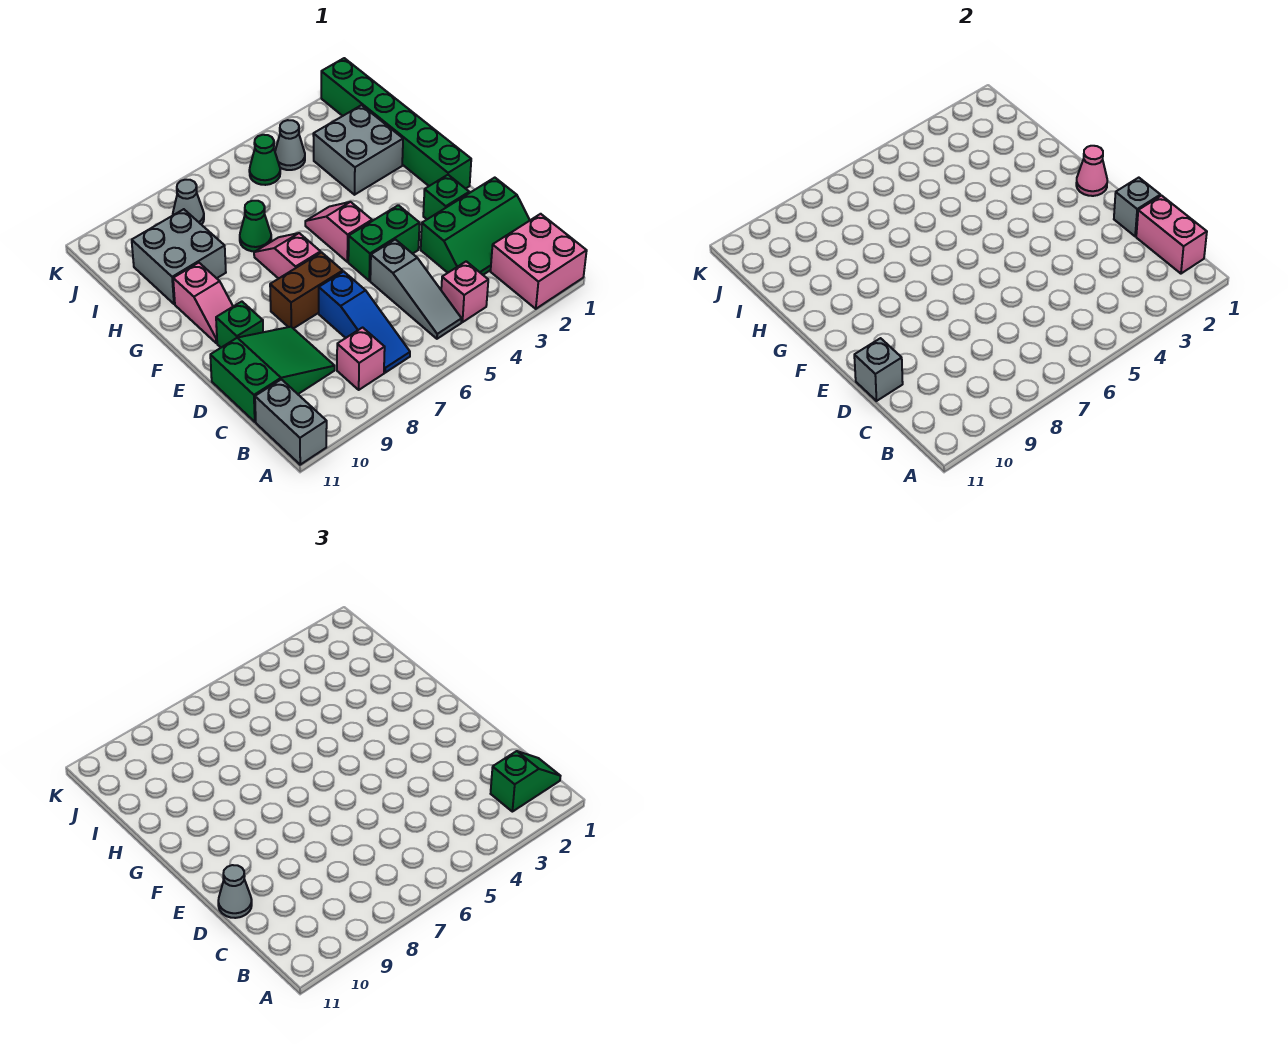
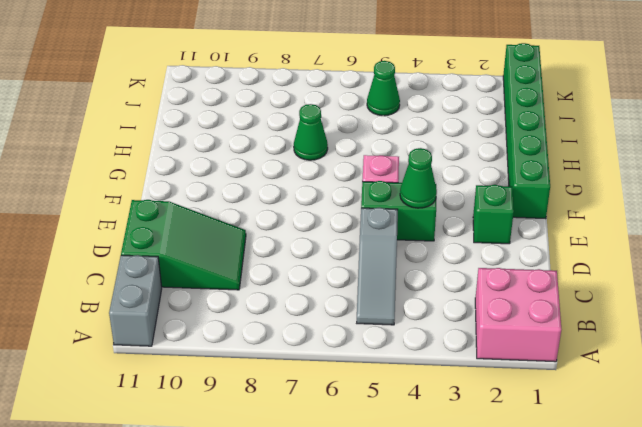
green 1x1 cone [400,148,437,208] -> none
none -> pink 1x1 brick [441,261,488,322]
none -> blue 1x3 slope [319,272,410,373]
none -> pink 1x1 brick [337,328,385,390]

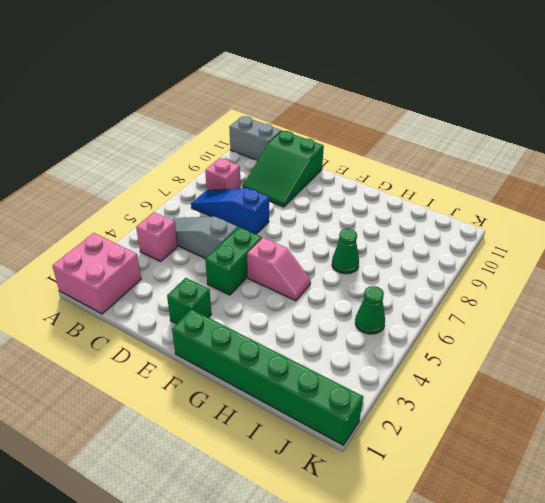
none -> green 2x3 slope [421,178,530,275]
none -> brown 1x2 brick [270,252,343,329]
none -> green 1x1 brick [216,301,263,347]

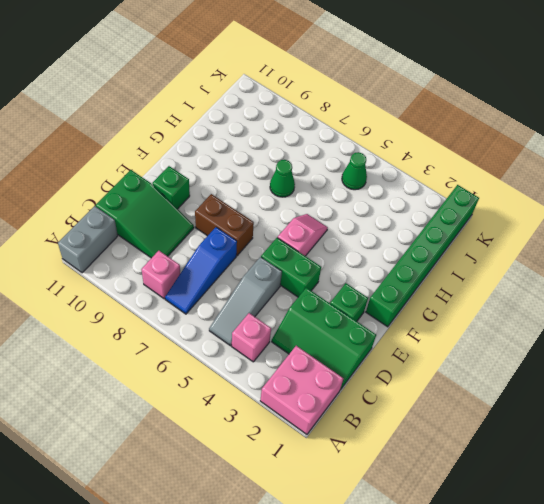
none -> pink 1x2 slope [254,233,321,279]
none -> pink 1x2 slope [173,263,233,343]
none -> grey 2x2 brick [313,105,403,195]

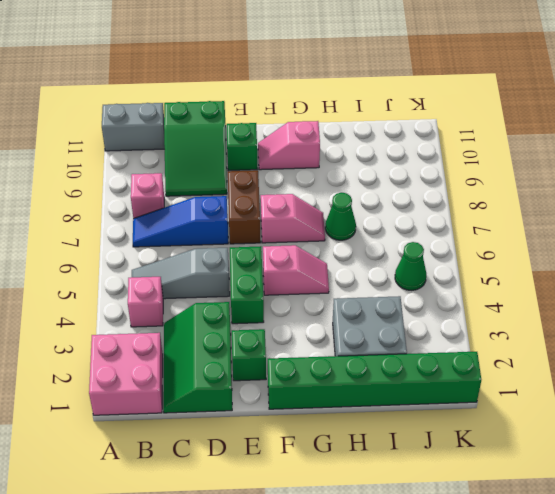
none -> grey 2x2 brick [132,209,226,304]
none -> grey 1x1 cone [275,120,305,170]
none -> grey 1x1 cone [173,180,204,225]

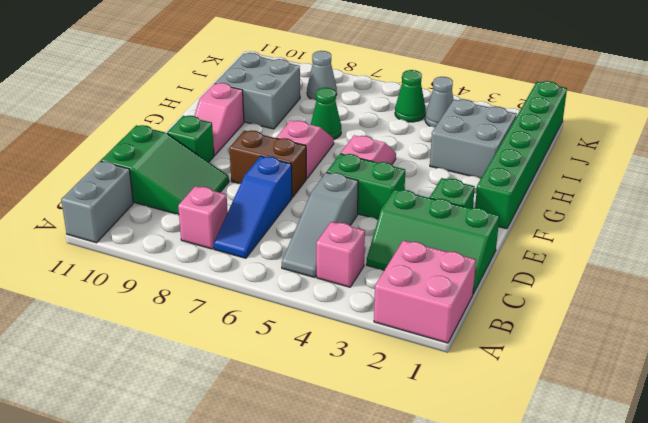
none -> pink 1x2 brick [1136,196,1207,274]
none -> grey 1x1 brick [1114,178,1160,236]
none -> grey 1x1 brick [854,338,903,401]

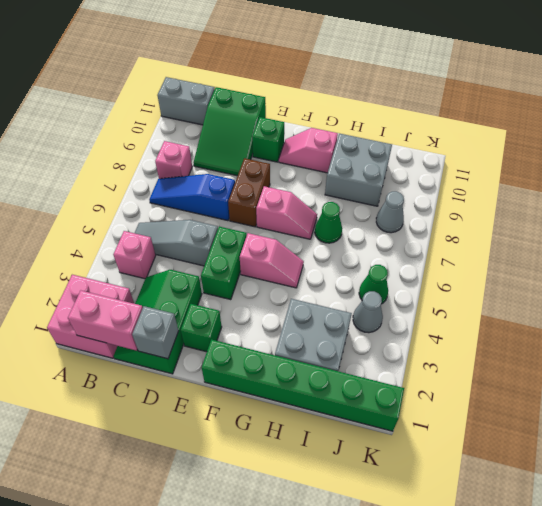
none -> grey 1x1 brick [854,338,903,401]
none -> pink 1x1 cone [1076,146,1107,196]
none -> green 1x2 slope [491,751,560,812]

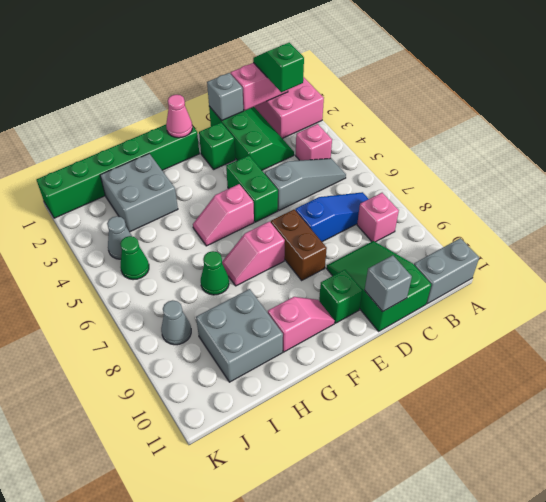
none -> grey 1x1 cone [218,865,252,918]

